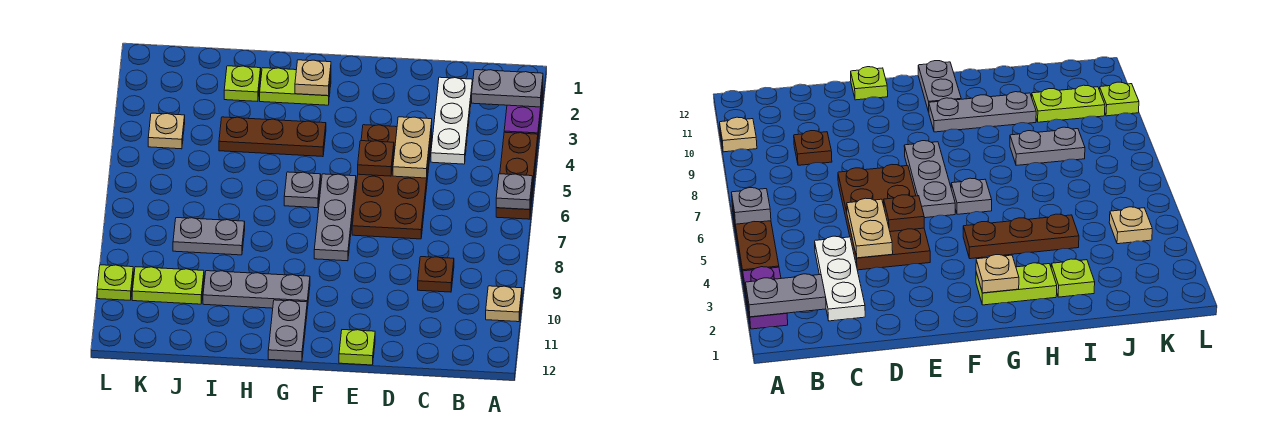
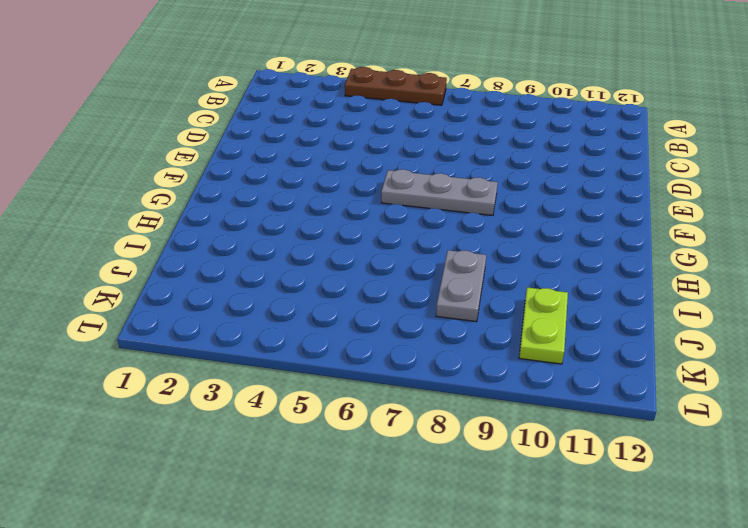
none -> purple 1x2 plate [504,88,543,137]
none -> tan 1x1 plate [486,286,522,322]
none -> white 1x3 plate [431,77,472,164]

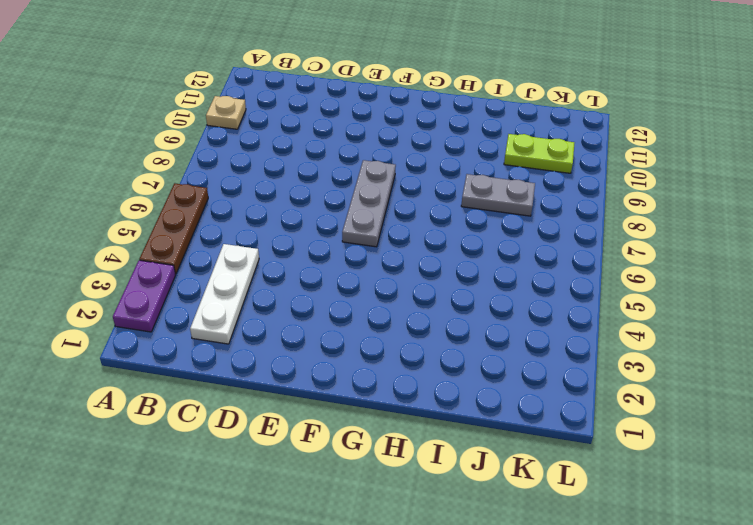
none -> brown 1x1 plate [418,257,454,292]
none -> brown 2x4 plate [352,125,432,239]
none -> lime 1x1 plate [339,330,375,365]

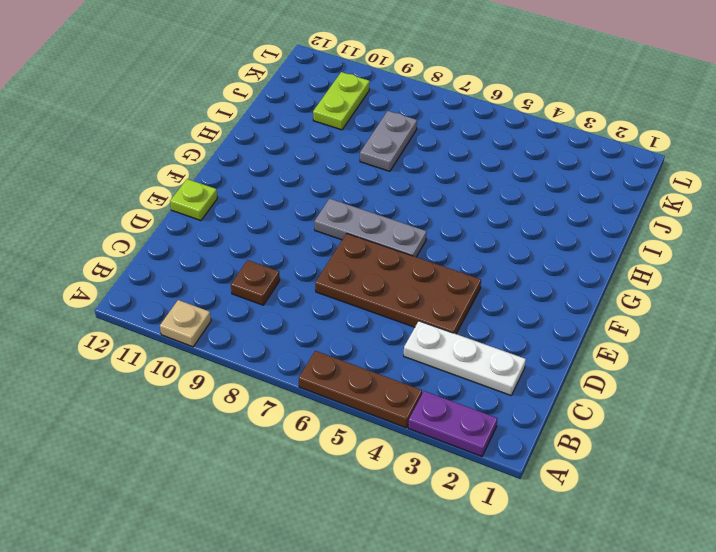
none -> lime 1x2 plate [260,68,331,105]
none -> brown 1x3 plate [219,117,326,157]
none -> grey 1x1 plate [284,172,321,208]

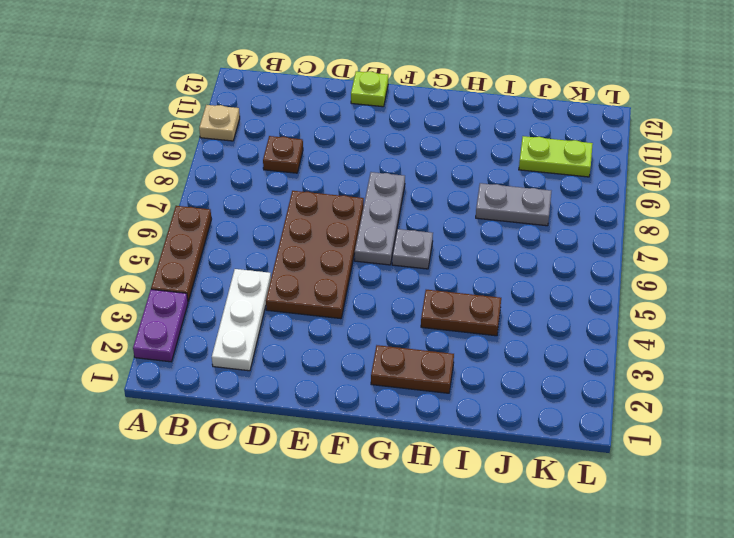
brown 1x2 plate [371,345,454,393] -> lime 1x2 plate [260,68,331,105]
brown 1x2 plate [421,290,501,336] -> brown 1x3 plate [219,117,326,157]
none -> grey 1x3 plate [203,271,310,309]
none -> grey 1x2 plate [268,300,307,361]
none -> lime 1x1 plate [224,66,261,101]

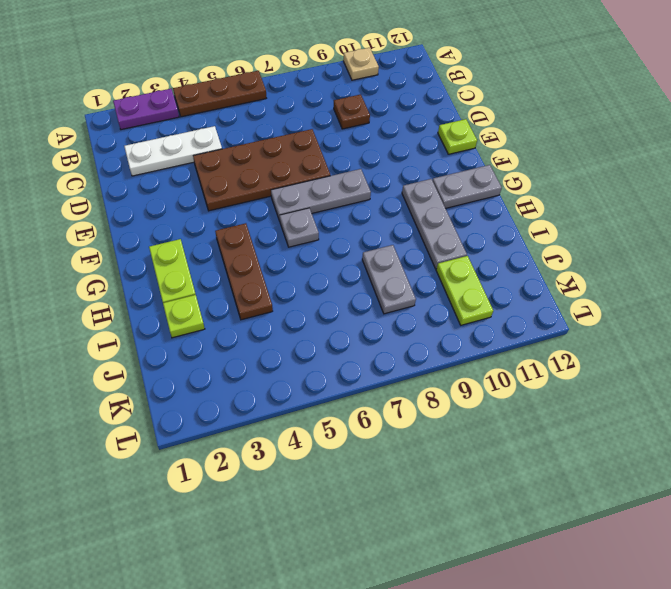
none -> tan 1x1 plate [148,113,185,149]
none -> lime 1x1 plate [97,265,133,300]
none -> grey 1x2 plate [472,70,543,107]

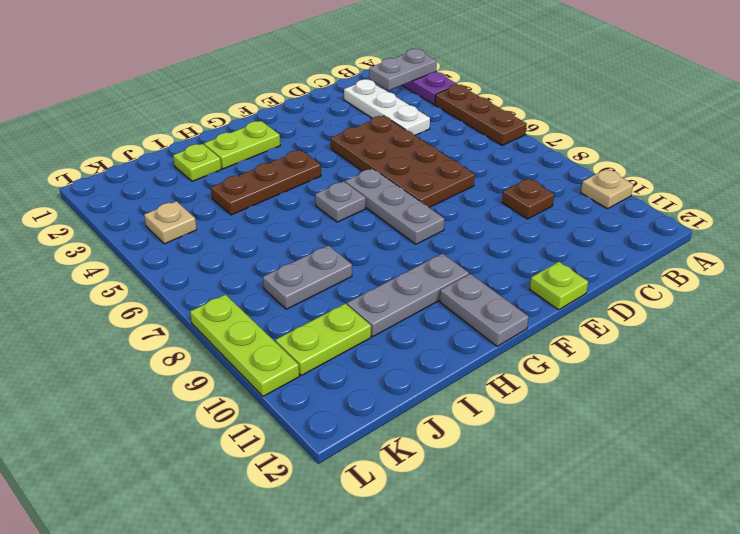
lime 1x3 plate [190,294,299,396] -> lime 1x1 plate [97,265,133,300]
none -> grey 1x1 plate [496,174,532,209]
none -> tan 1x2 plate [393,117,432,178]
none -> brown 1x1 plate [358,141,394,176]

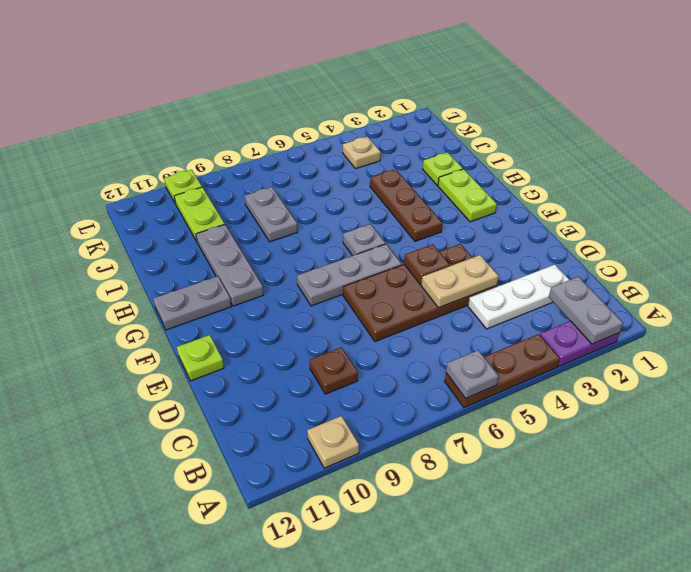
none -> tan 1x1 plate [295,60,331,96]

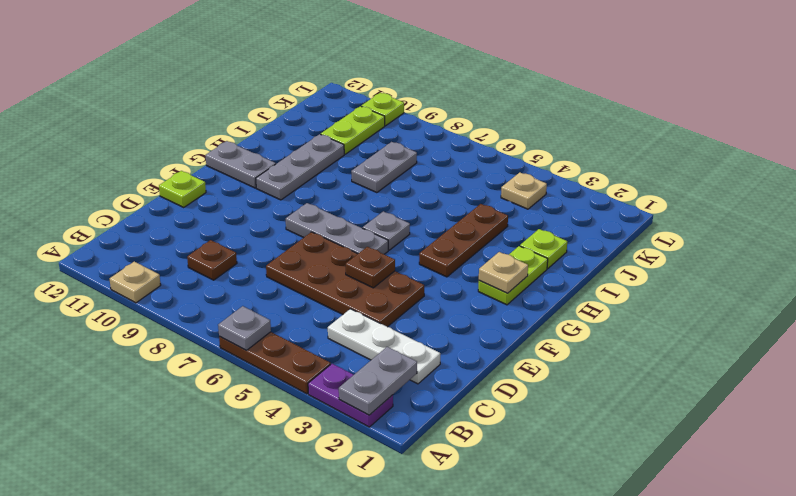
none -> tan 1x2 plate [393,117,432,178]

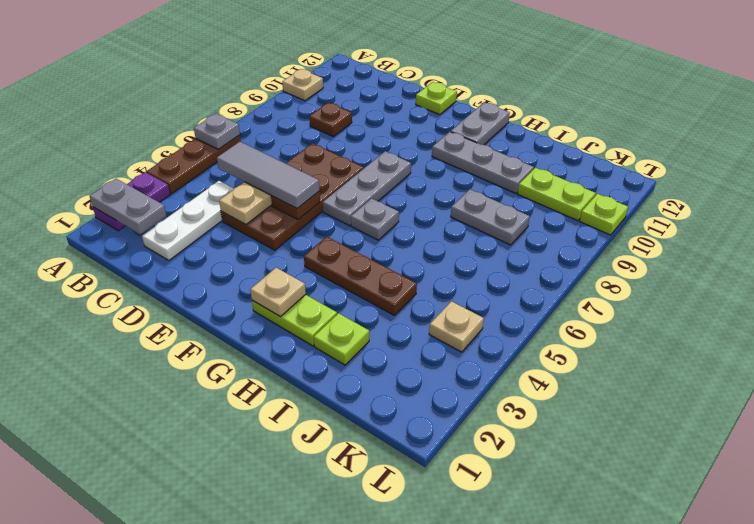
grey 1x3 tile [217,142,319,208] -> none

